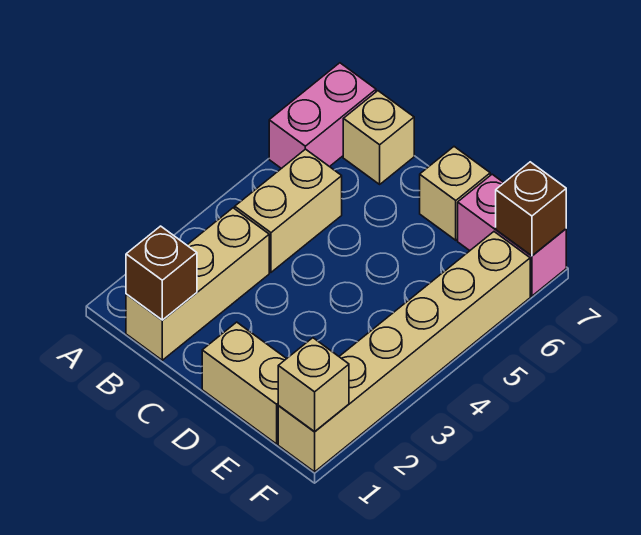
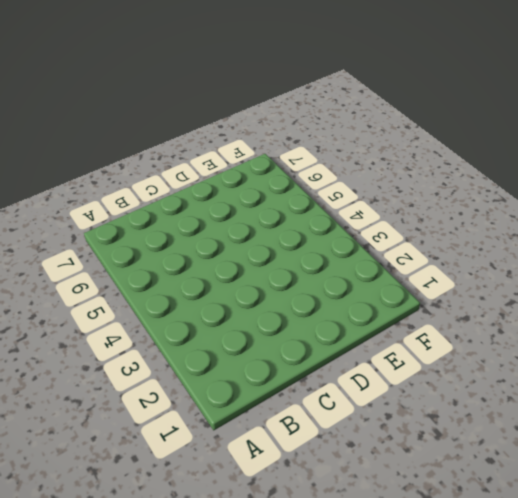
none -> pink 1x2 brick [269,63,376,169]
none -> tan 1x3 brick [126,208,269,360]

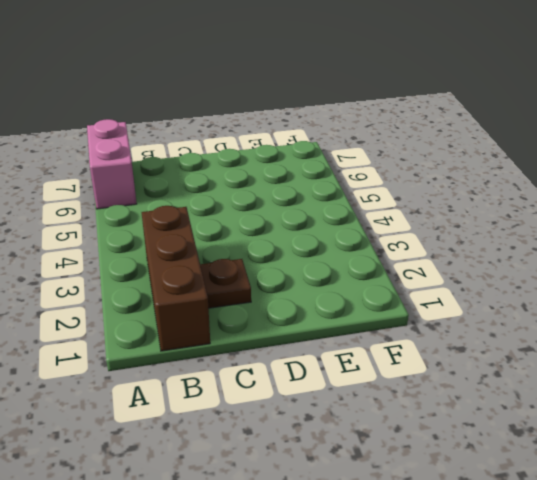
brown 1x3 brick [142,206,210,351] -> tan 1x3 brick [126,208,269,360]
brown 1x1 plate [200,259,251,308] -> none
none -> tan 1x2 brick [235,149,342,272]
none -> tan 1x1 brick [343,91,414,184]

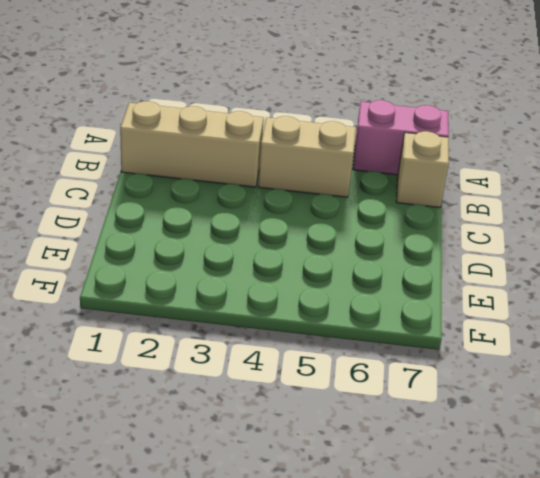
none -> tan 1x2 brick [202,322,287,444]
none -> tan 1x1 brick [420,147,490,240]

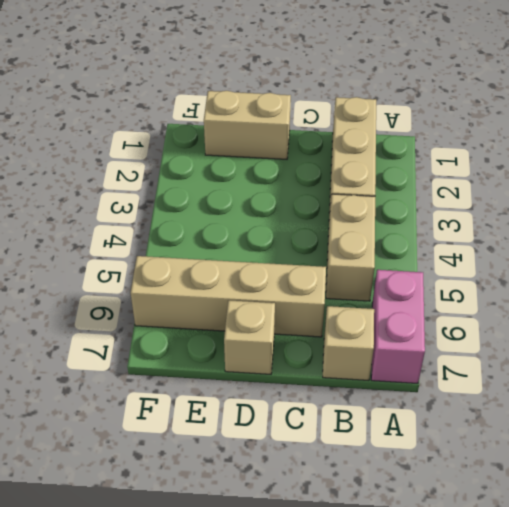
tan 1x4 brick [131,256,326,337] -> tan 1x6 brick [278,232,530,472]
none -> pink 1x2 brick [458,174,566,296]
none -> brown 1x1 brick [126,226,197,320]

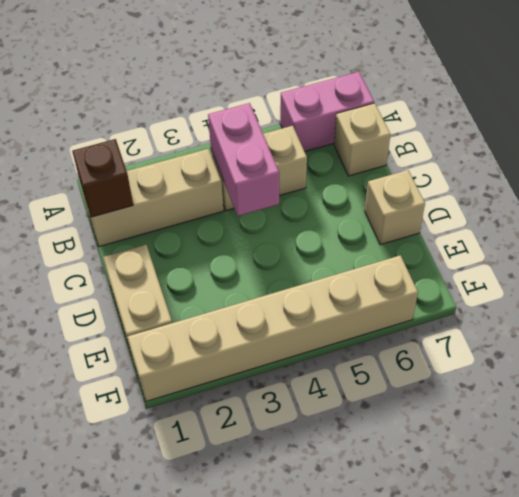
pink 1x2 brick [208,103,279,216] -> pink 1x2 brick moved to [458,174,566,296]
none -> tan 1x1 brick [278,338,349,432]
none -> brown 1x1 brick [496,162,566,256]

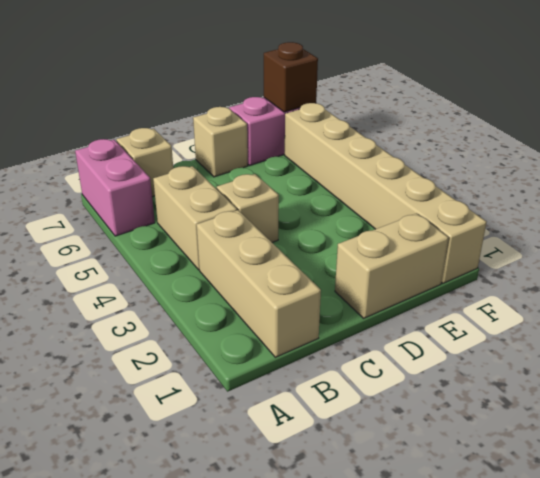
tan 1x1 brick [216,174,279,242] -> tan 1x1 brick moved to [278,338,349,432]
none -> brown 1x1 brick [126,226,197,320]

